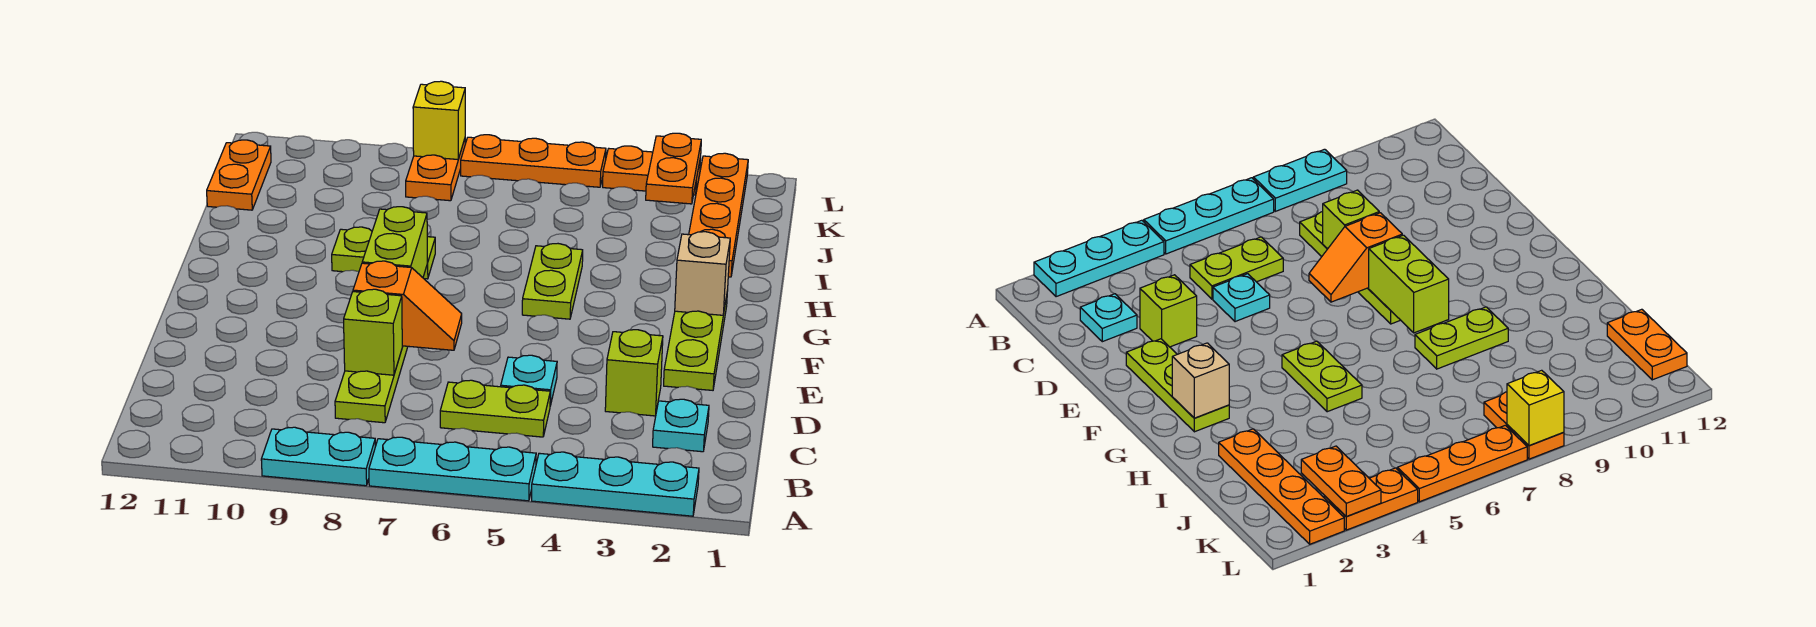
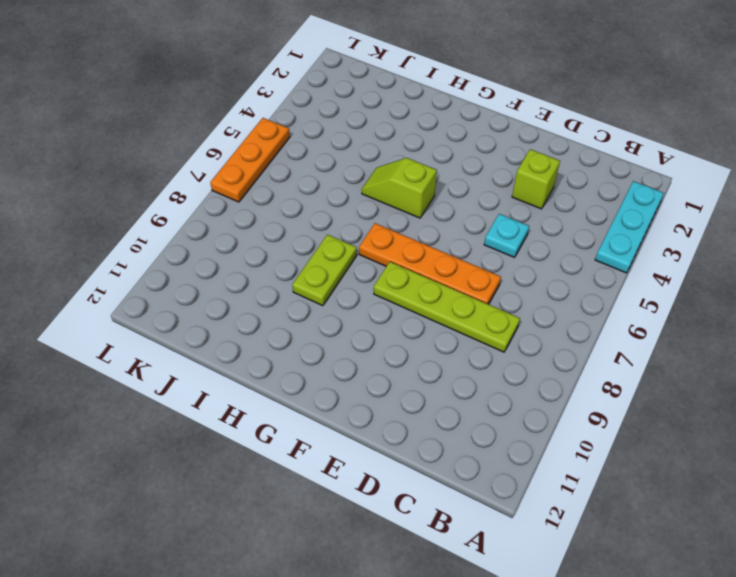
orange 1x4 plate [359,223,501,304] -> orange 1x4 plate moved to [689,153,748,277]
lime 1x2 slope [362,158,437,218] -> lime 1x2 plate [522,244,583,319]
none -> cyan 1x3 plate [369,437,536,501]
none -> cyan 1x2 plate [261,427,375,486]
none -> cyan 1x1 plate [653,399,709,452]

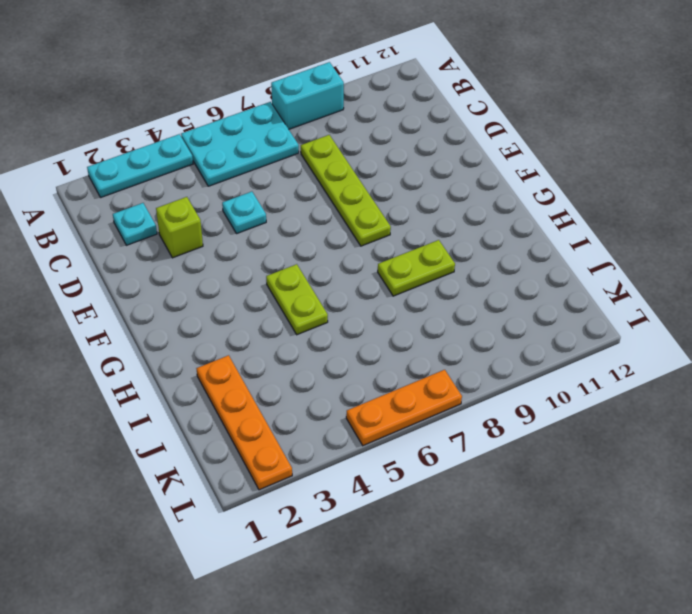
cyan 2x3 plate [181,102,299,186] -> cyan 1x3 plate [369,437,536,501]
cyan 1x2 brick [271,62,344,129] -> cyan 1x2 plate [261,427,375,486]
none -> lime 1x2 plate [440,380,550,437]
none -> lime 1x3 plate [664,290,728,390]
none -> orange 1x2 plate [207,140,271,210]

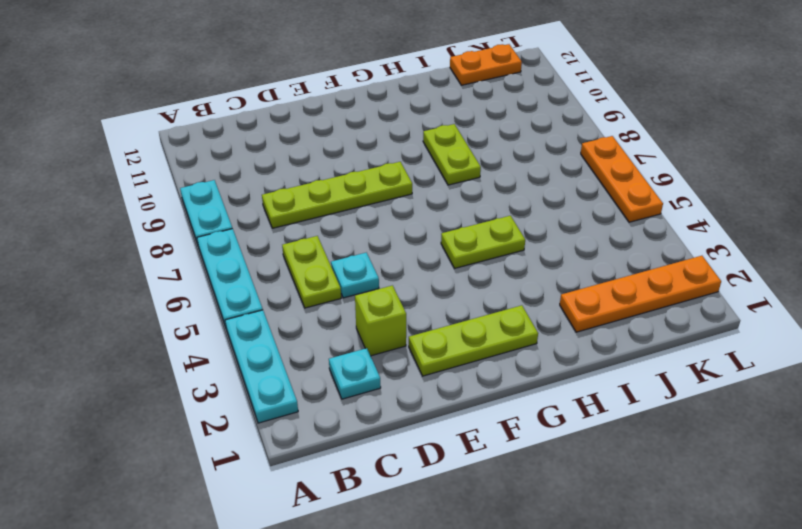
none -> orange 1x2 plate [406,139,465,201]
none -> orange 1x2 plate [603,146,701,195]
none -> lime 1x1 brick [344,289,402,375]

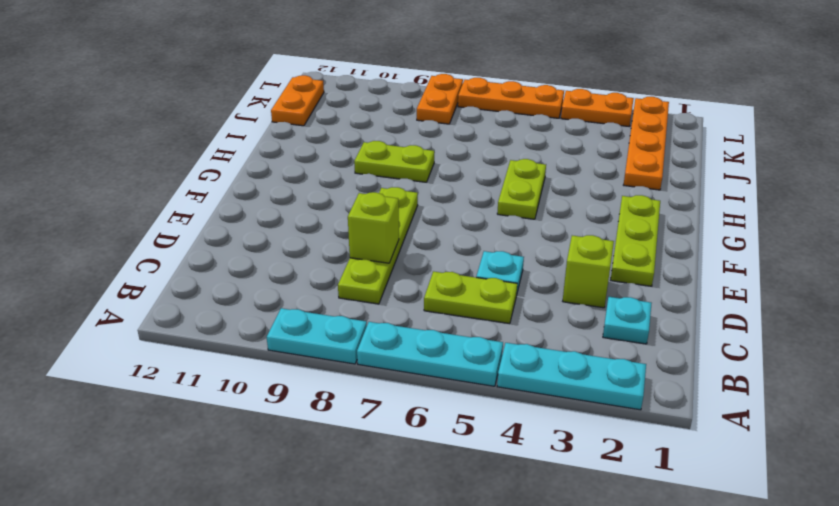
none -> orange 1x2 slope [353,261,462,350]
none -> lime 1x2 brick [362,207,427,278]
none -> tan 1x1 brick [675,232,730,315]

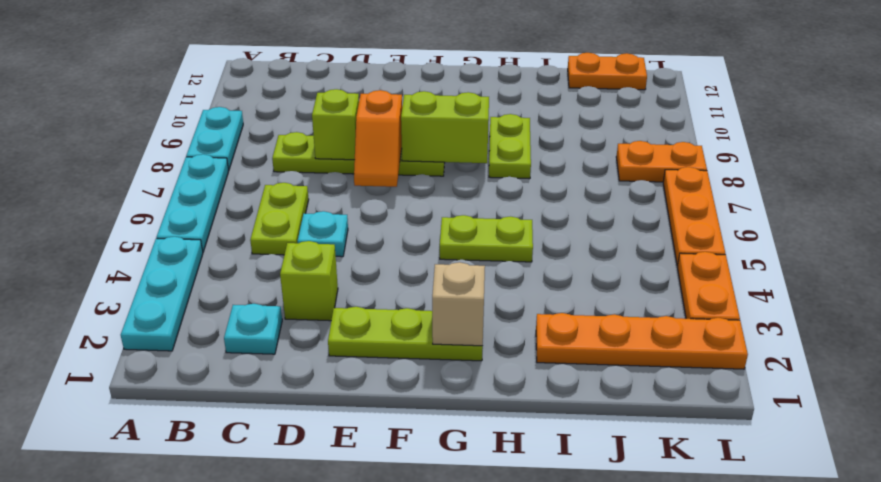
none -> orange 1x2 plate [646,133,701,204]
none -> yellow 1x1 brick [413,81,465,159]

